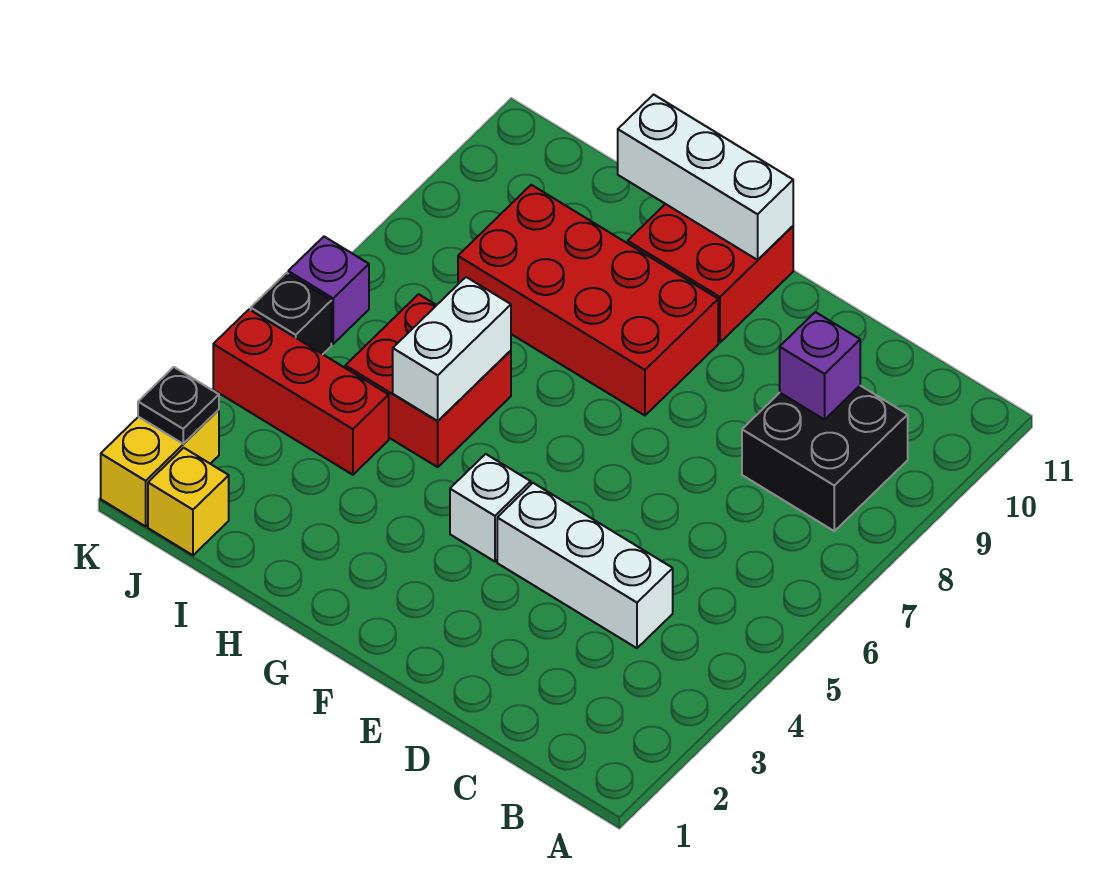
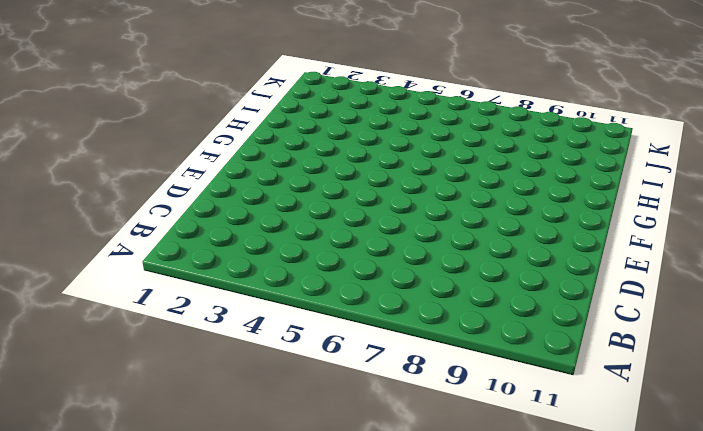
none -> black 2x2 brick [742,386,908,531]
none -> white 1x3 brick [497,483,673,648]
none -> white 1x1 brick [450,454,531,561]

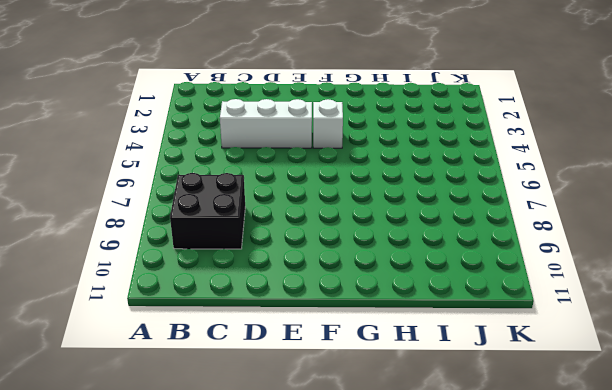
none -> red 2x4 brick [458,185,718,415]
none -> red 2x2 brick [628,204,793,342]
none -> red 2x2 brick [345,294,511,467]

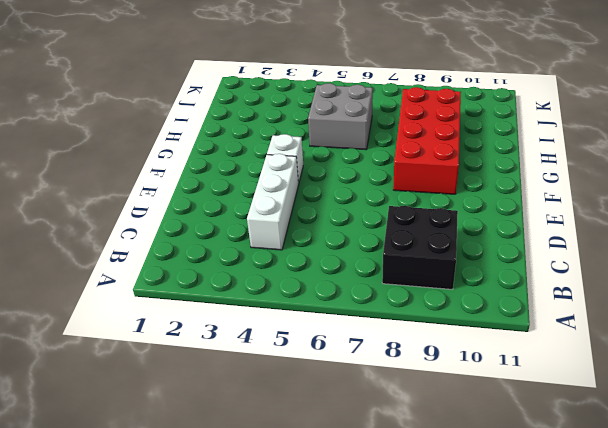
grey 2x2 brick [308,83,373,150] -> red 2x2 brick [345,294,511,467]
none -> red 2x2 brick [628,204,793,342]
none -> red 1x3 brick [213,310,389,475]
none -> yellow 1x1 brick [148,448,229,555]

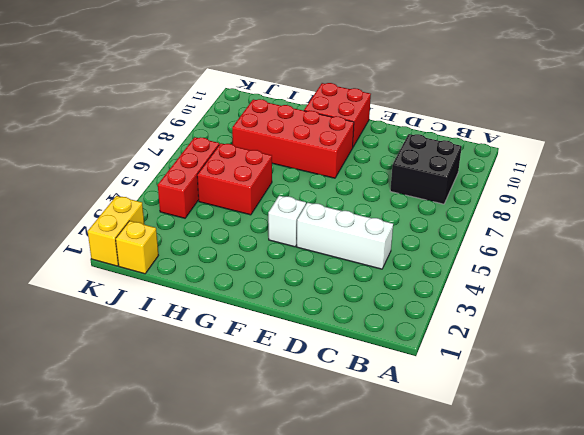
red 1x3 brick [158,137,219,218] -> red 1x3 brick turned to [213,310,389,475]
none -> black 1x1 brick [251,273,331,354]
none -> purple 1x1 brick [288,237,369,344]
none -> purple 1x1 brick [780,312,860,420]

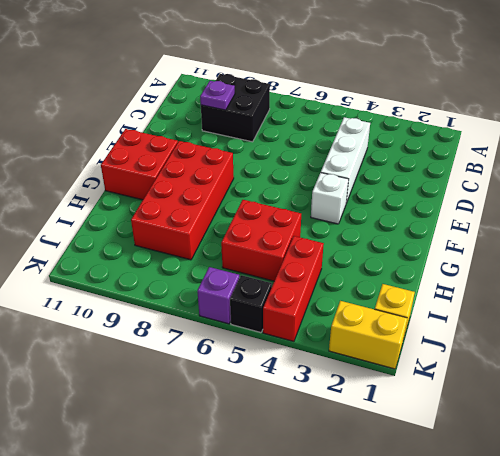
purple 1x1 plate [200,81,235,110] -> purple 1x1 brick [780,312,860,420]
none -> white 1x3 brick [618,95,793,260]
none -> white 1x2 brick [393,277,511,421]
none -> black 1x1 plate [138,367,219,444]

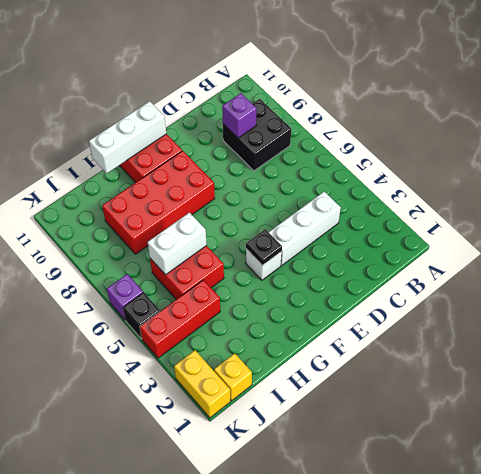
black 1x1 plate [246,229,282,265] -> black 1x1 plate moved to [138,367,219,444]
white 1x2 brick [148,213,207,275] -> white 1x2 brick turned to [393,277,511,421]

